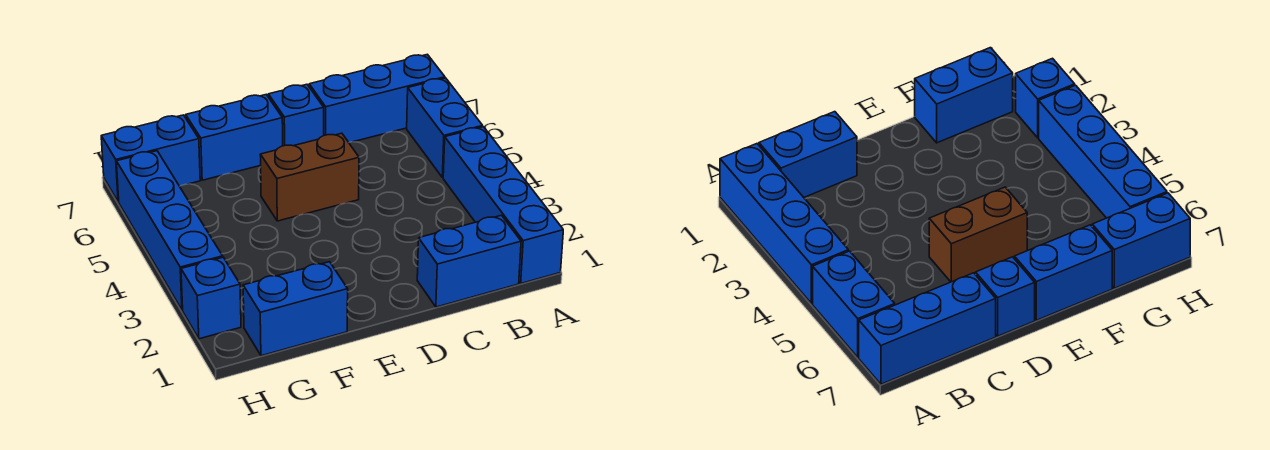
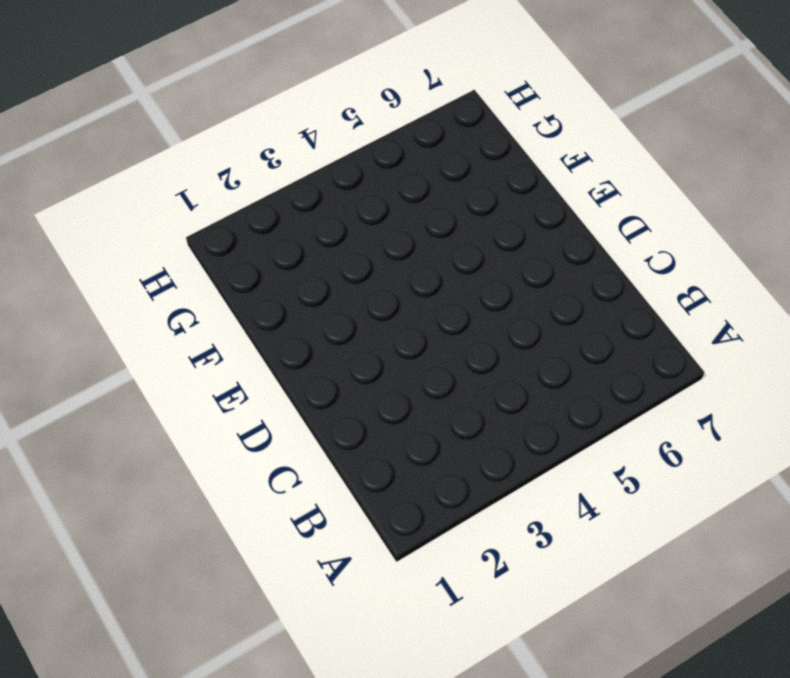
none -> blue 1x4 brick [443,127,563,283]
none -> blue 1x2 brick [407,78,483,178]

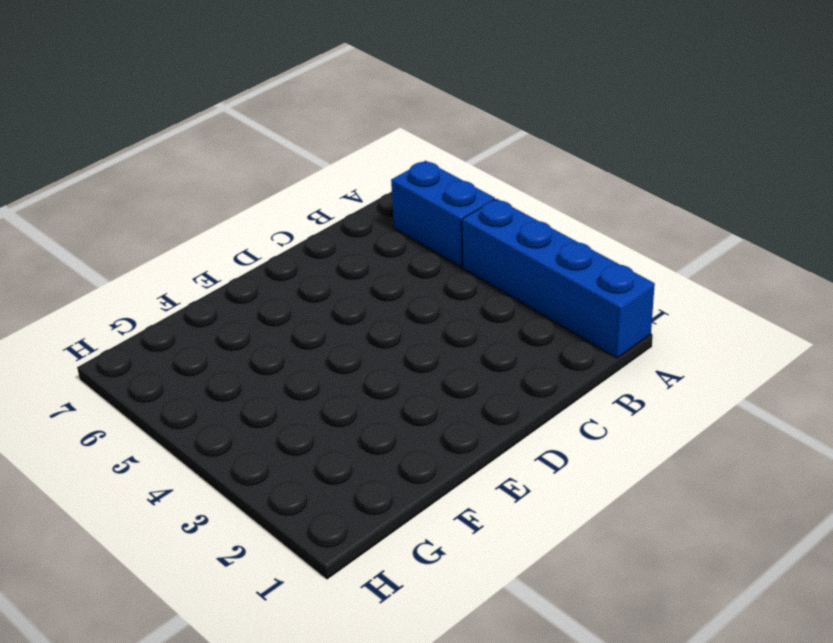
none -> blue 1x3 brick [309,54,445,142]
none -> blue 1x2 brick [417,215,521,307]

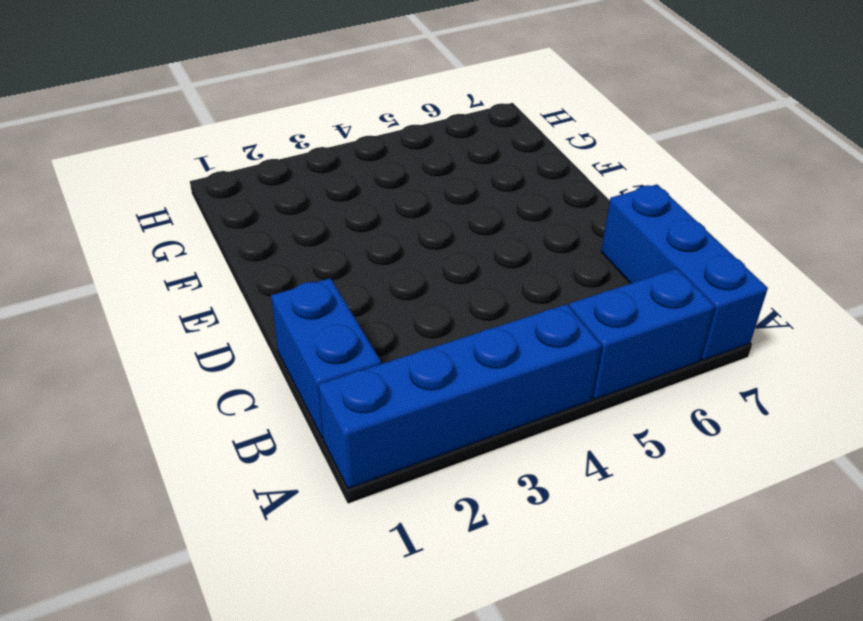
none -> brown 1x2 brick [260,133,359,221]
none -> blue 1x1 brick [268,84,324,146]

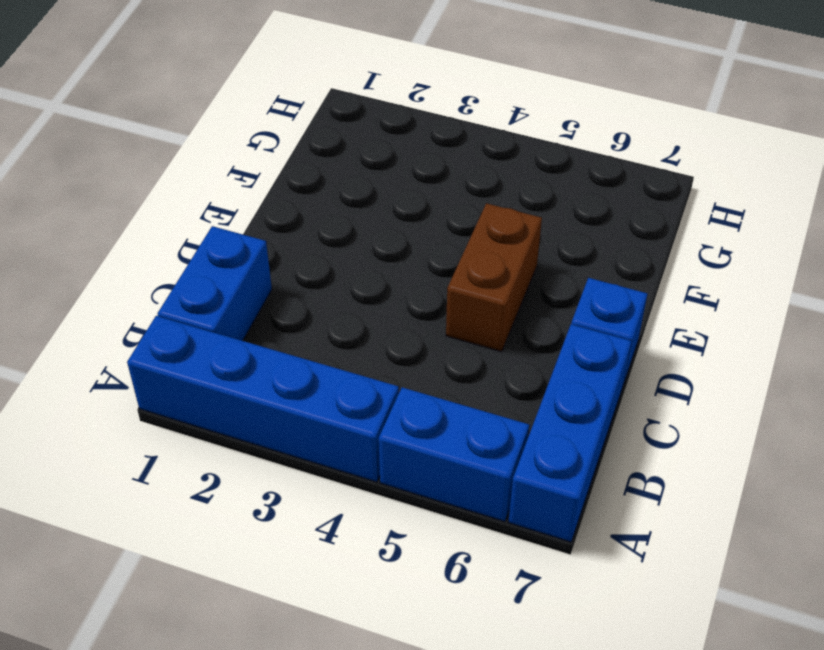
none -> blue 1x2 brick [186,95,283,180]
none -> blue 1x2 brick [243,262,348,356]

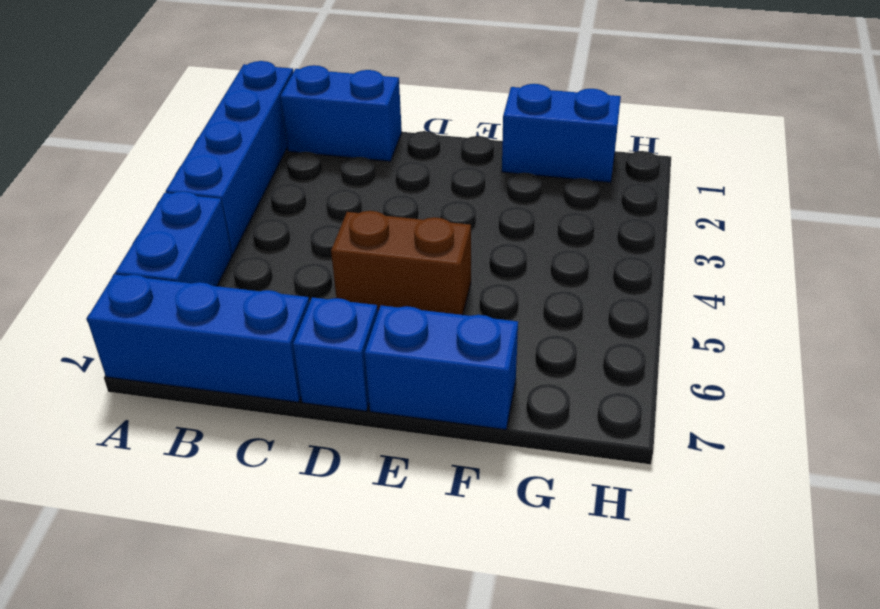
none -> blue 1x2 brick [101,115,200,202]
none -> blue 1x1 brick [181,257,241,339]

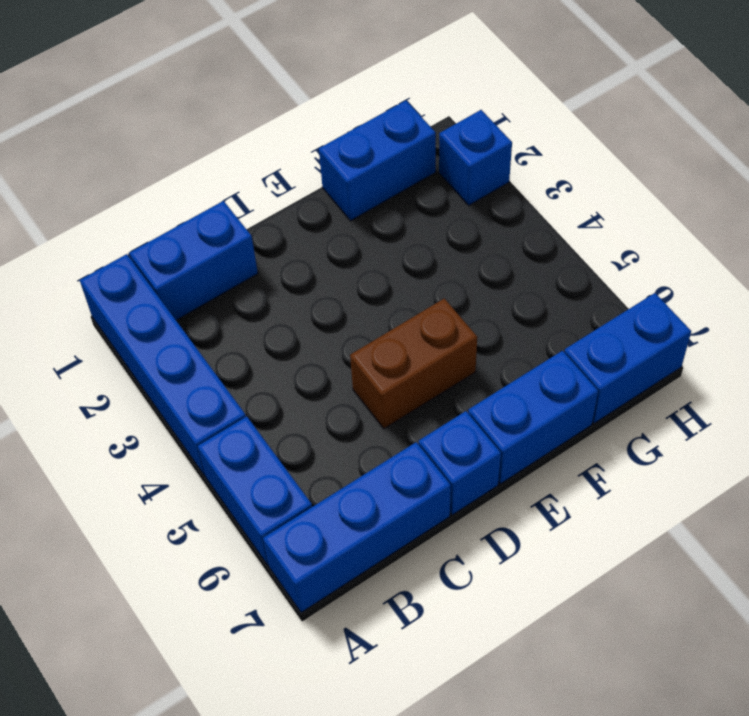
none -> blue 1x4 brick [117,151,223,310]

